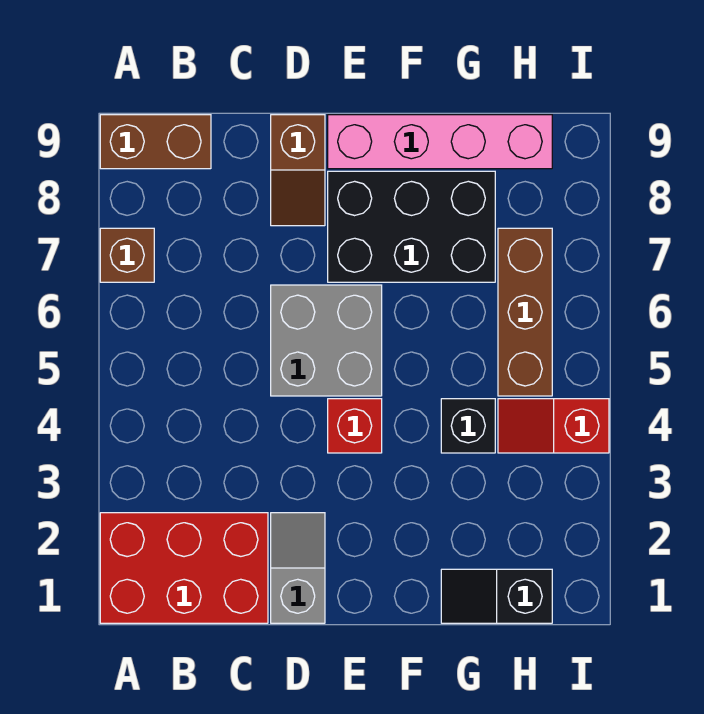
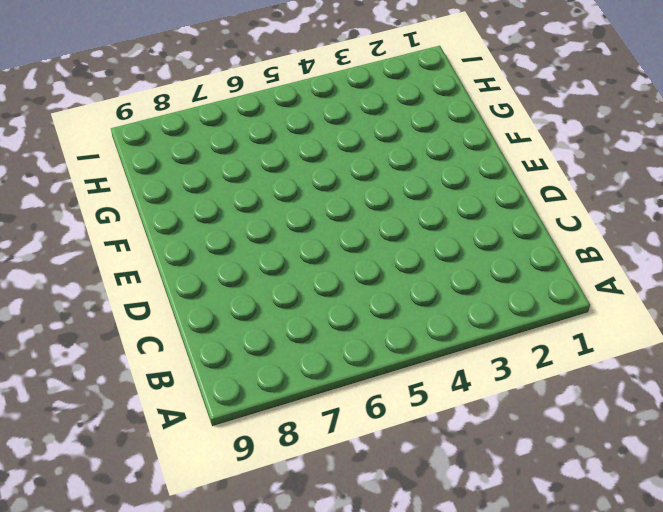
none -> red 2x3 brick [100,513,268,623]
none -> brown 1x1 brick [100,228,154,282]
none -> brown 1x2 brick [100,115,211,169]

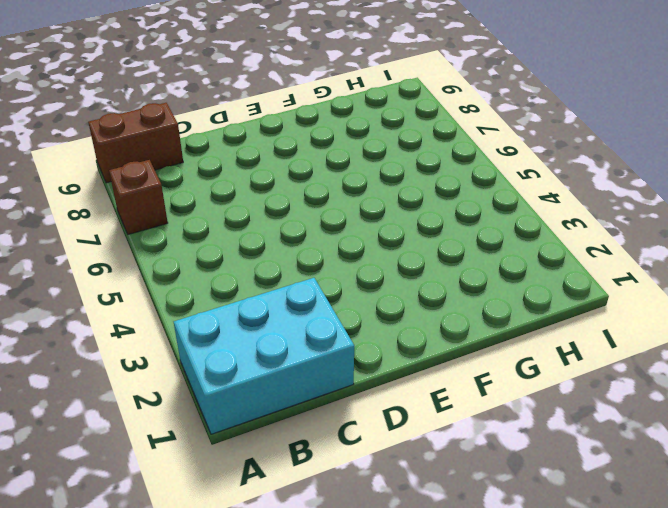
cyan 2x3 brick [174,278,354,434] -> red 2x3 brick [100,513,268,623]
none -> grey 1x2 slope [271,513,325,623]
none -> grey 2x2 brick [271,285,382,396]
none -> brown 1x2 slope [271,115,325,226]

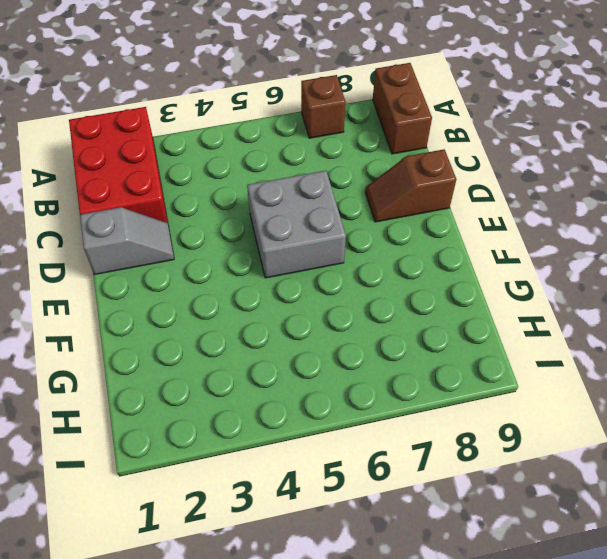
none -> red 1x1 brick [328,399,382,453]
none -> black 2x3 brick [328,171,495,282]
none -> pink 1x4 brick [328,115,552,169]

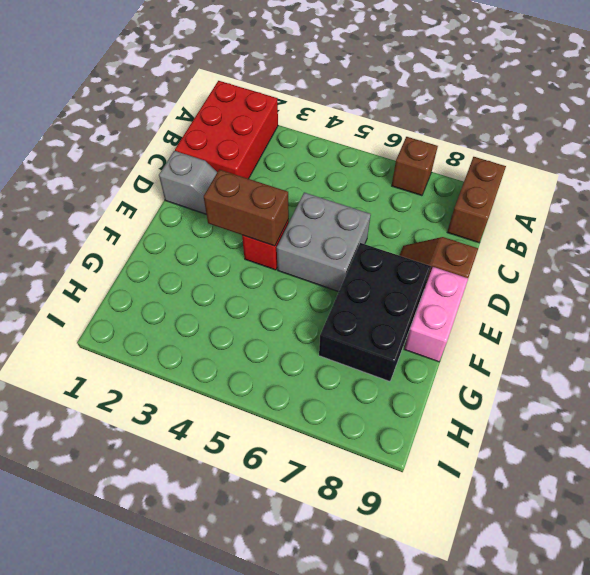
brown 1x2 brick [204,169,289,246] -> none
pink 1x2 brick [404,267,468,362] -> pink 1x4 brick [328,115,552,169]
none -> black 1x2 slope [441,569,552,623]
none -> black 1x1 brick [441,399,495,453]
none -> red 1x2 slope [498,399,609,453]

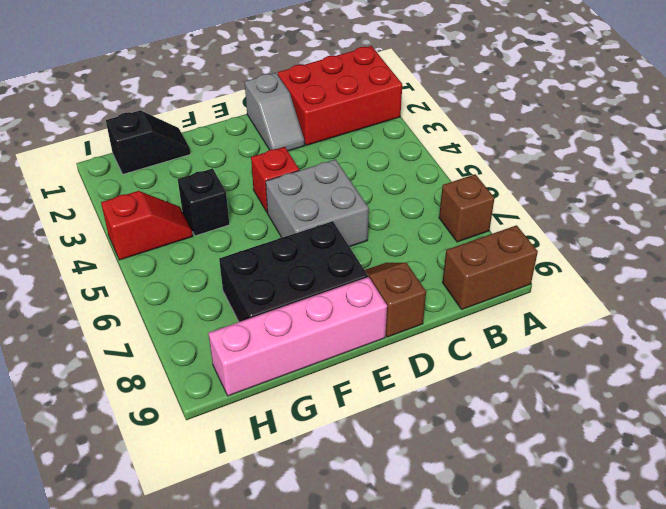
none -> brown 1x3 brick [498,228,552,396]

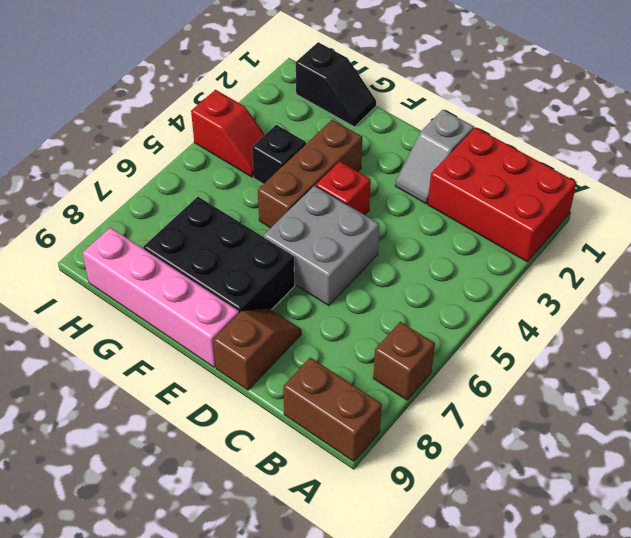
brown 1x3 brick [258,120,362,228] -> brown 1x3 brick moved to [498,228,552,396]

